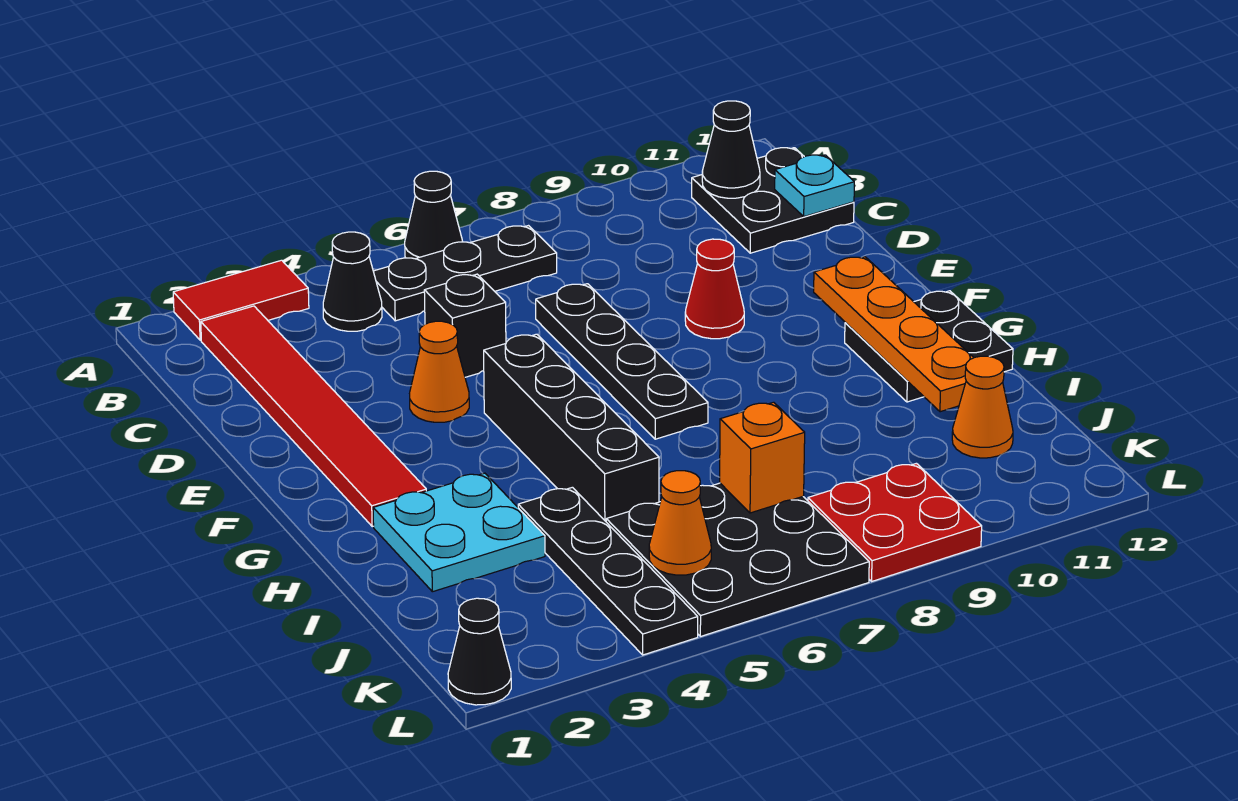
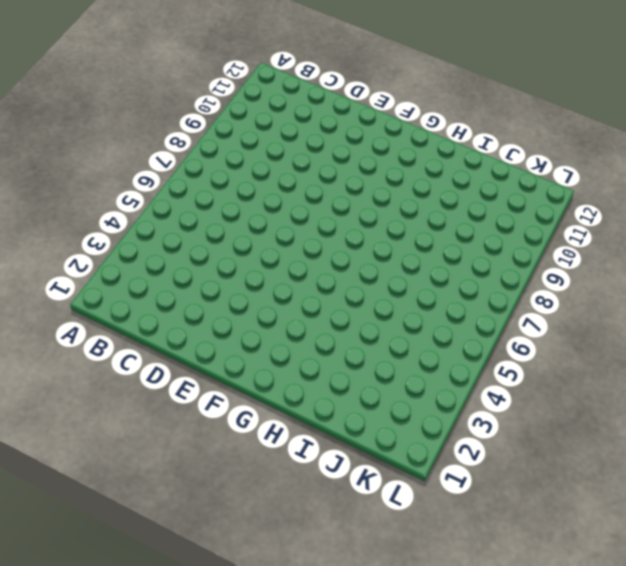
none -> red 1x2 tile [173,260,309,340]
none -> black 1x1 cone [405,171,463,259]
none -> red 1x6 tile [201,306,426,526]

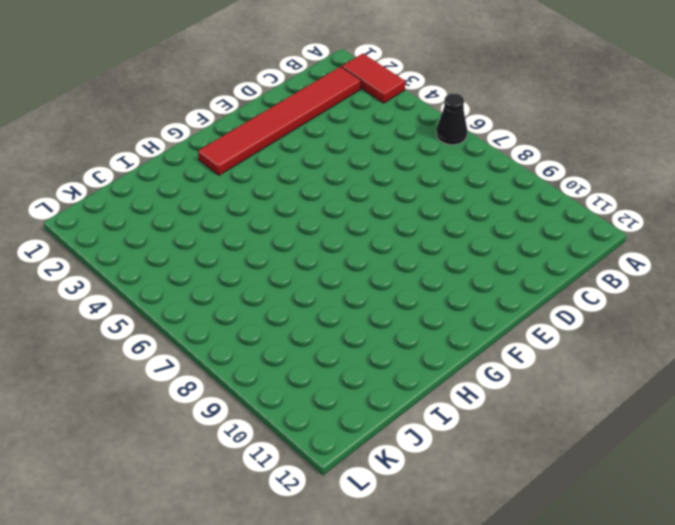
none -> black 1x1 cone [323,232,382,331]
none -> black 1x3 plate [373,226,557,321]
none -> black 2x2 plate [692,148,854,253]

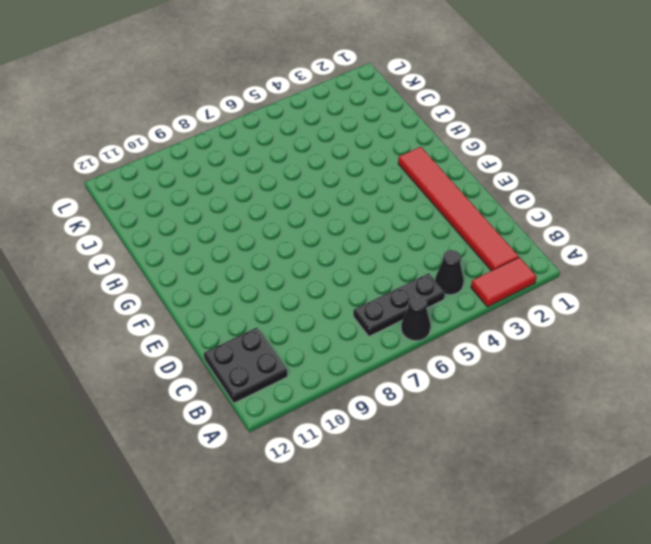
none -> black 1x1 brick [424,274,506,377]
none -> black 1x4 plate [536,284,708,439]
none -> orange 1x1 cone [410,321,469,422]

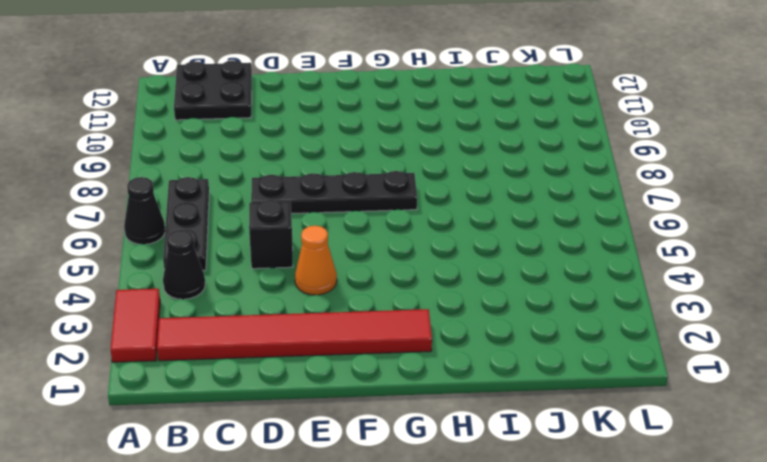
none -> red 1x1 cone [685,239,744,339]
none -> black 1x4 brick [484,334,659,521]
none -> black 2x2 plate [845,291,1013,402]

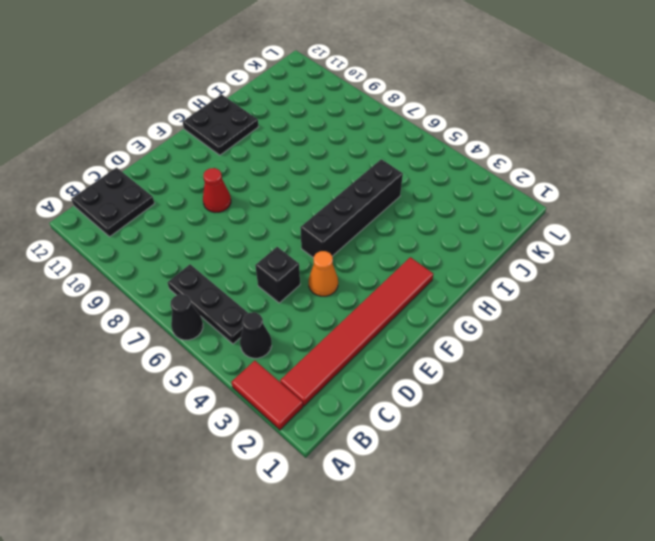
none -> black 1x4 plate [536,284,708,439]
none -> cyan 2x2 plate [373,473,545,592]
none -> black 1x4 plate [518,487,698,655]

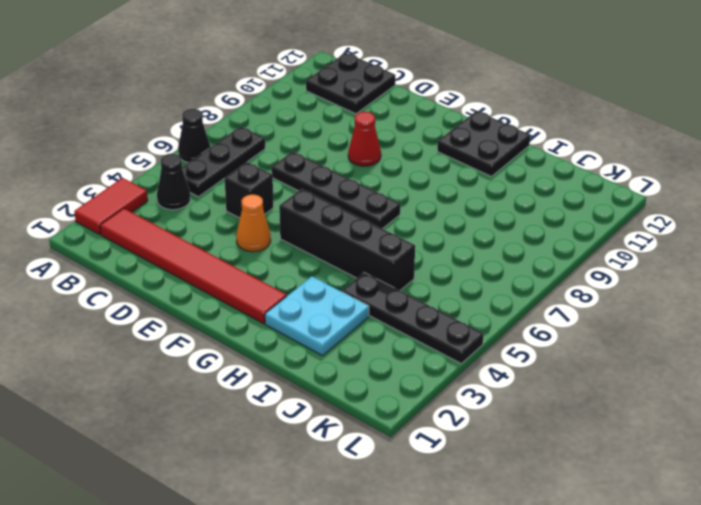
none -> black 3x3 plate [606,483,869,636]
none -> orange 1x1 cone [952,356,1013,458]
none -> red 2x2 plate [808,463,982,581]

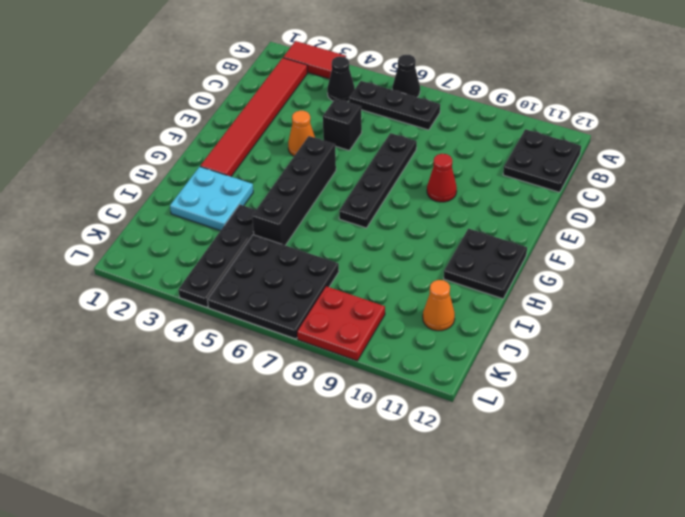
none -> black 1x1 cone [448,598,511,705]
none -> black 1x1 cone [702,101,760,198]
none -> cyan 1x1 plate [775,155,854,217]

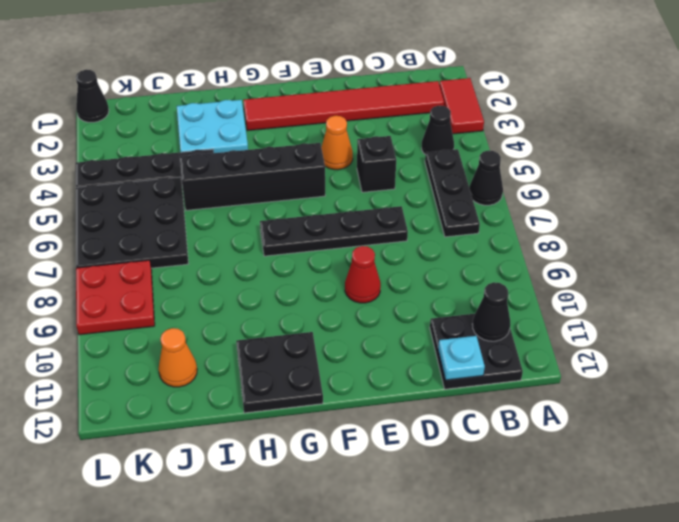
none -> orange 1x4 plate [814,257,974,412]
none -> orange 1x1 brick [720,402,805,513]
none -> orange 1x1 cone [649,471,711,575]

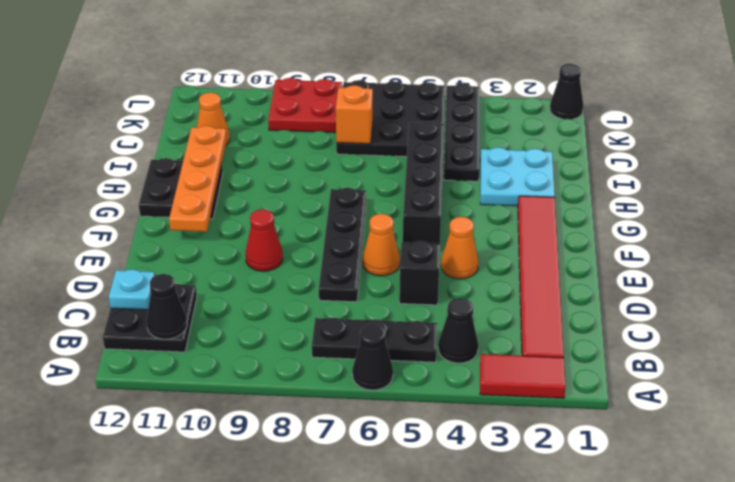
orange 1x1 cone [363,214,400,276] -> orange 1x1 cone moved to [649,471,711,575]

